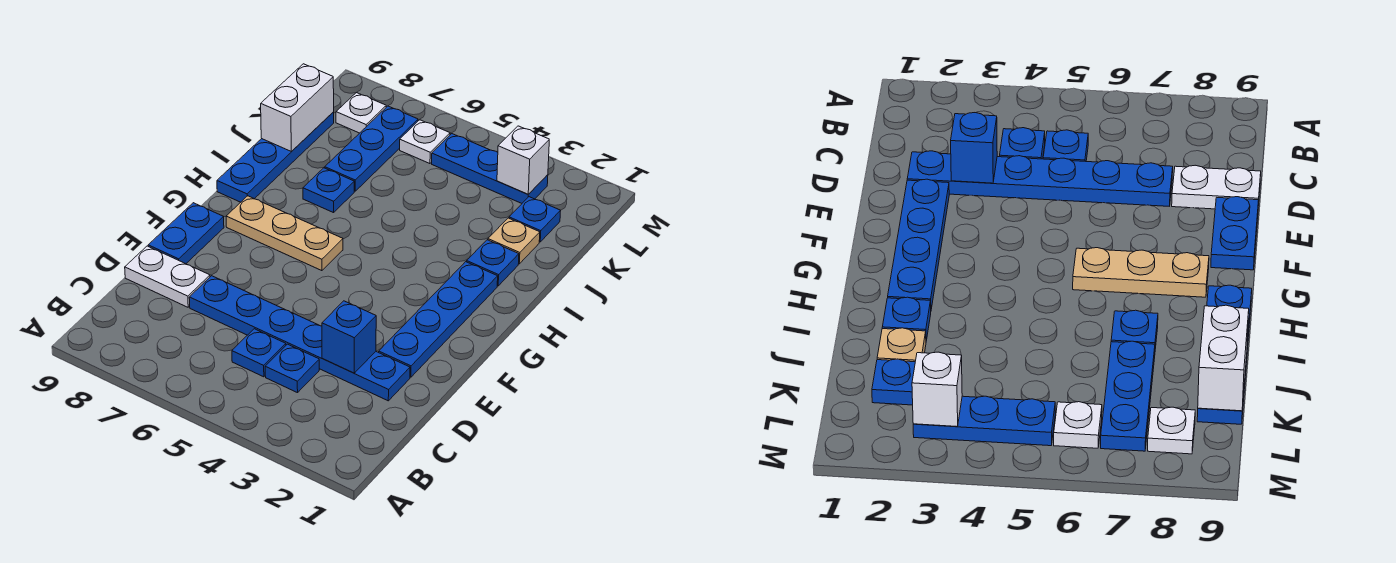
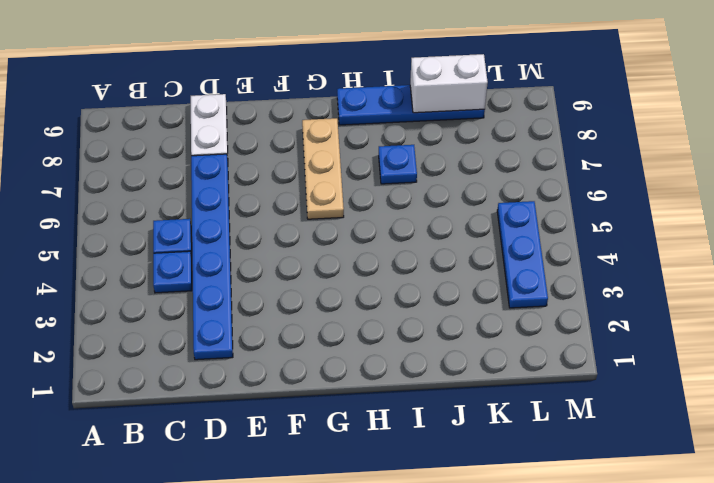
none -> blue 1x4 plate [379,262,498,377]
none -> blue 1x2 plate [148,203,224,264]
none -> blue 1x1 plate [467,240,519,286]

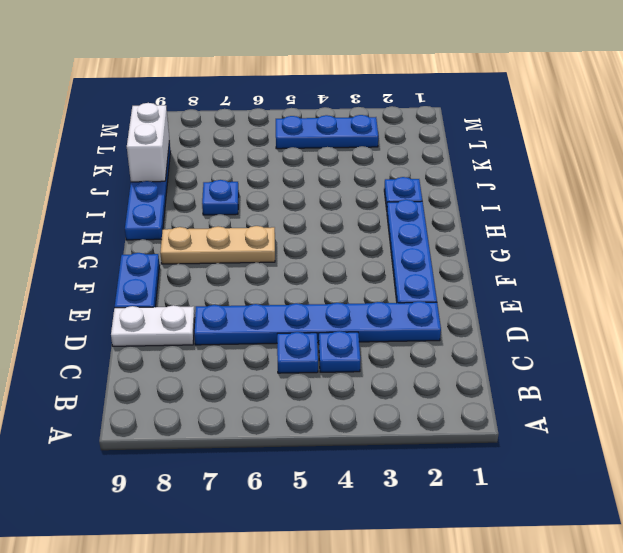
none -> tan 1x1 plate [488,218,540,264]
none -> blue 1x3 plate [325,106,418,191]
none -> blue 1x1 plate [509,197,561,242]

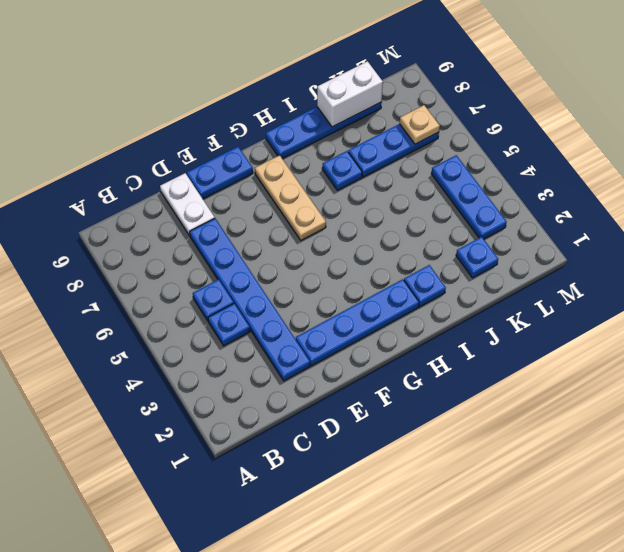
tan 1x1 plate [400,105,440,144] -> tan 1x1 plate moved to [488,218,540,264]
none -> white 1x1 plate [400,120,450,164]
none -> white 1x1 plate [336,93,386,133]
none -> blue 1x1 brick [322,301,376,373]

